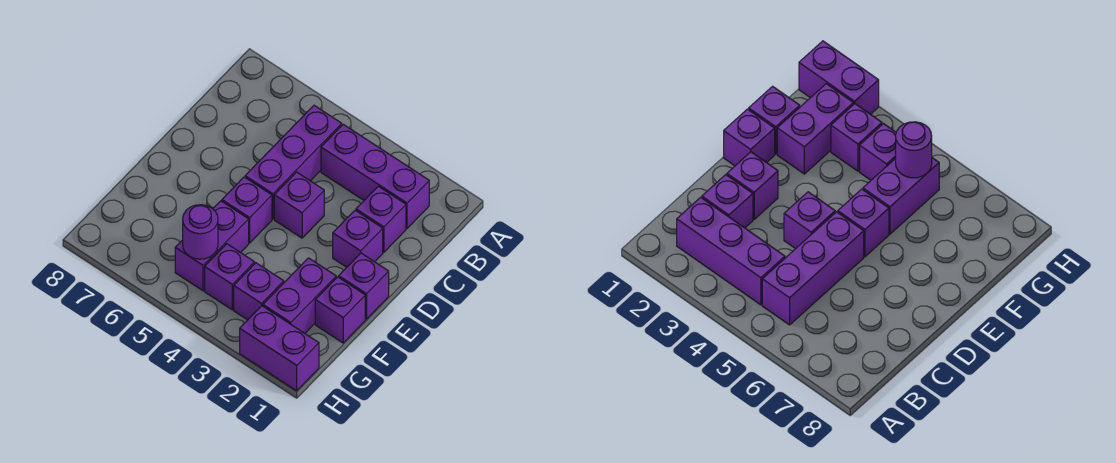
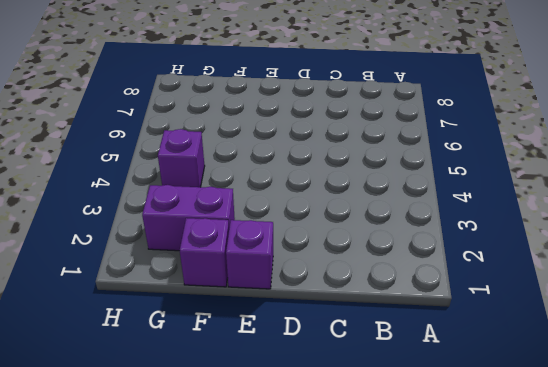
none -> purple 1x3 brick [321,124,429,228]
none -> purple 1x3 brick [245,106,342,219]
none -> purple 1x1 brick [356,186,406,252]

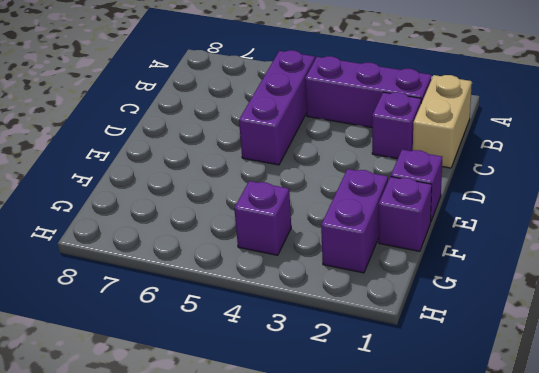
tan 1x2 brick [413,75,472,168] -> none
none -> purple 1x1 brick [333,210,383,267]
none -> purple 1x1 brick [274,172,324,238]
none -> purple 1x1 brick [222,177,272,243]

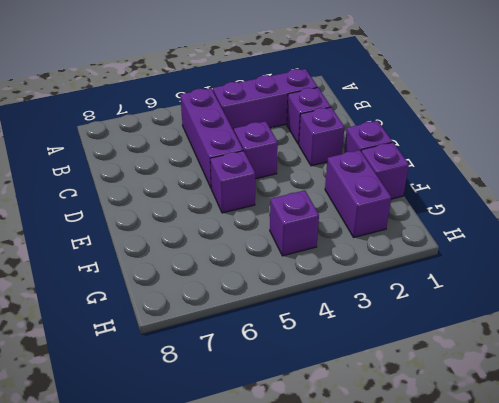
none -> purple 1x2 brick [175,201,249,291]
none -> purple 1x1 brick [234,263,284,320]
none -> purple 1x2 brick [240,306,319,391]

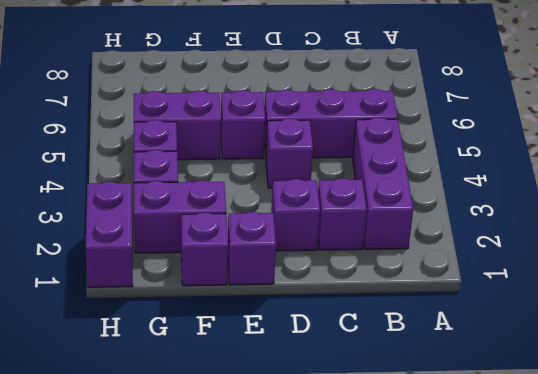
none -> purple 1x1 round brick [183,205,218,259]

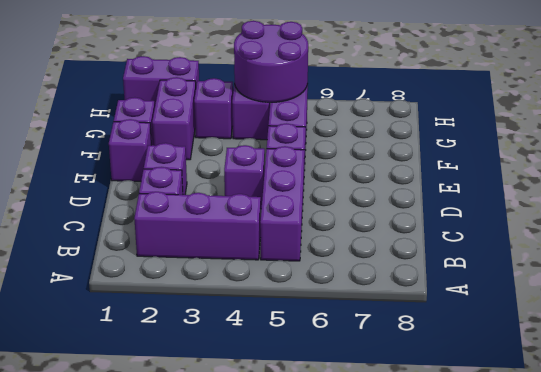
purple 2x2 round brick [234,21,308,102] -> purple 1x1 round brick [183,205,218,259]

